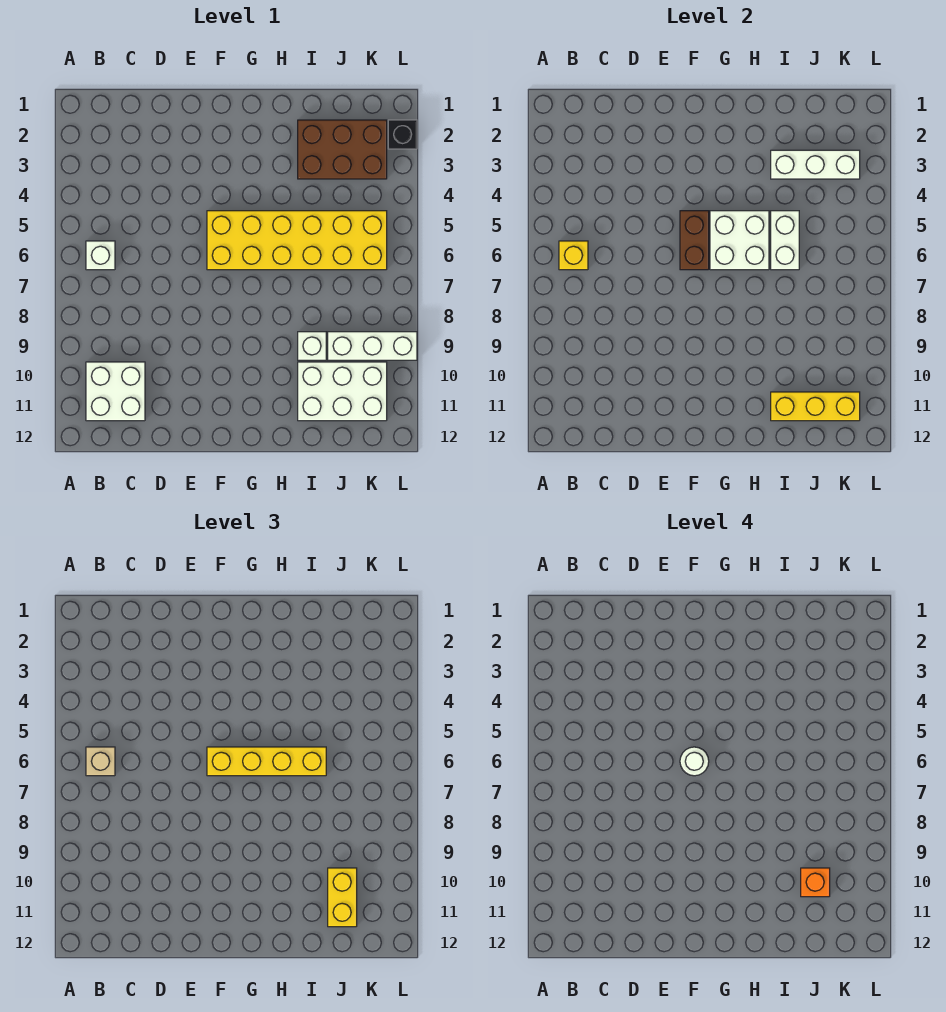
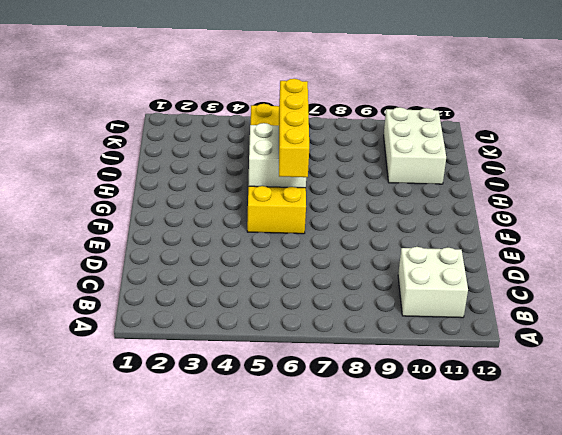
none -> white 1x1 brick [86,241,115,270]
none -> brown 2x3 brick [298,120,387,179]
none -> white 1x1 brick [298,332,326,360]

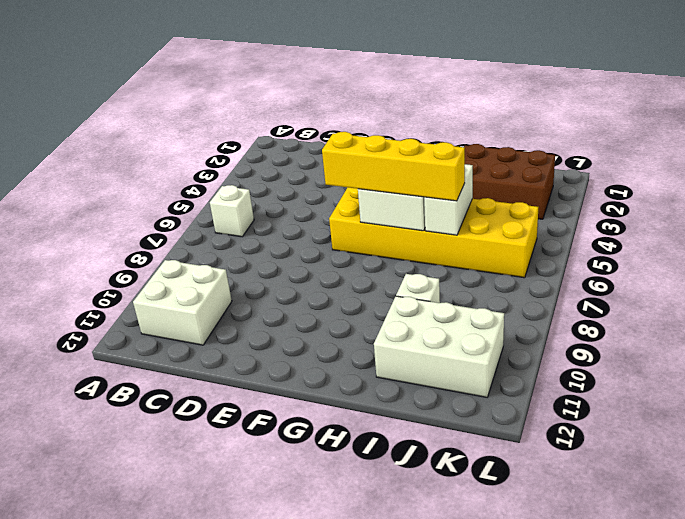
none -> white 1x3 brick [328,332,417,360]
none -> black 1x1 brick [388,120,417,149]
none -> yellow 1x1 brick [559,241,588,270]

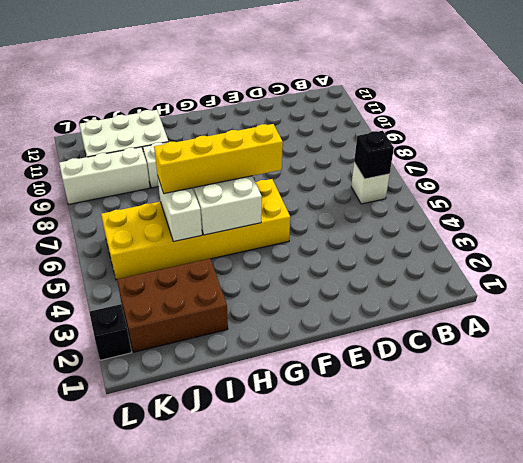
black 1x1 brick [354,131,394,179] -> yellow 1x1 brick [559,241,588,270]
none -> white 2x2 brick [86,362,145,421]
none -> brown 1x2 brick [680,211,709,270]
none -> white 1x3 brick [771,150,860,179]

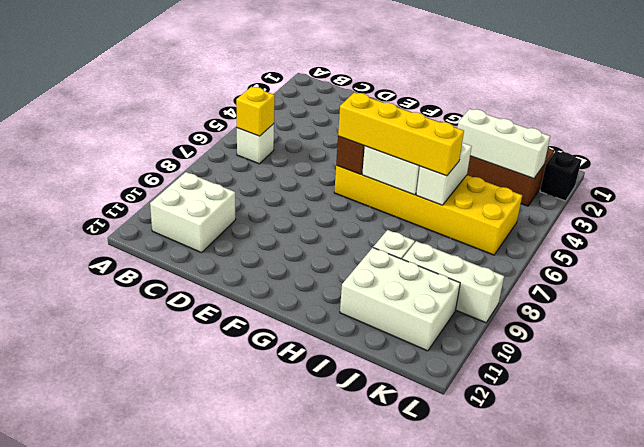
none -> yellow 1x3 brick [771,392,860,421]
none -> tan 1x1 brick [86,747,115,776]
none -> yellow 1x2 brick [328,868,357,927]

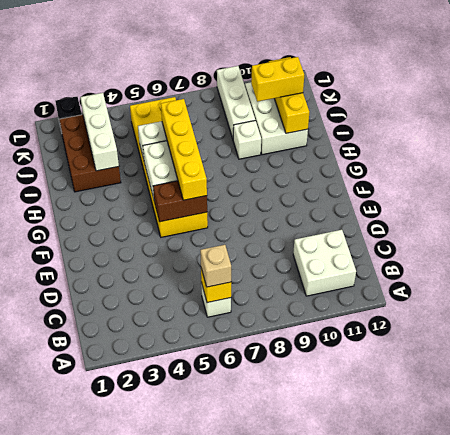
none -> white 1x1 round brick [680,747,709,776]
none -> orange 1x1 brick [801,868,830,897]

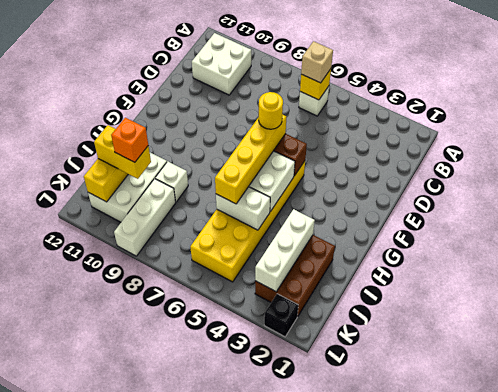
yellow 1x1 round brick [259,92,283,129] -> white 1x1 round brick [680,747,709,776]

